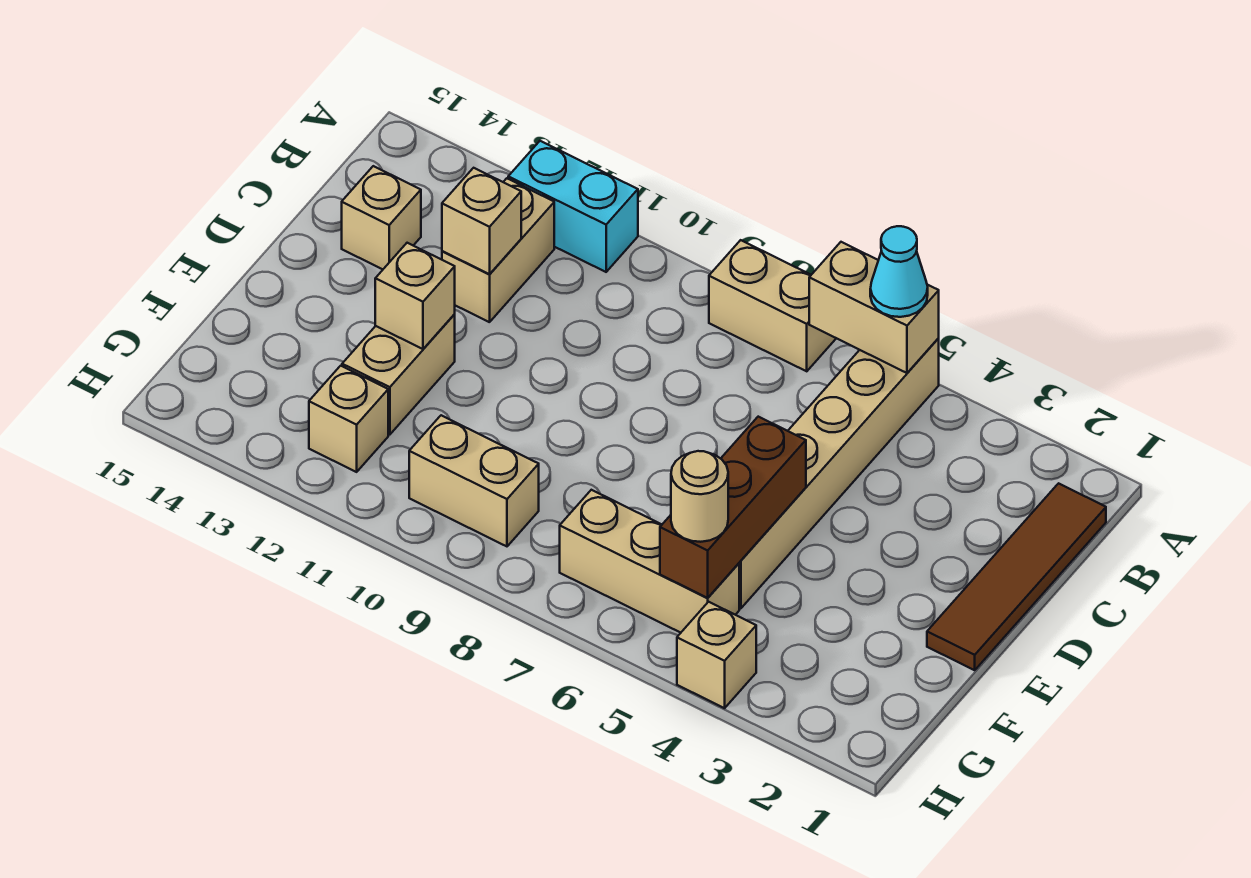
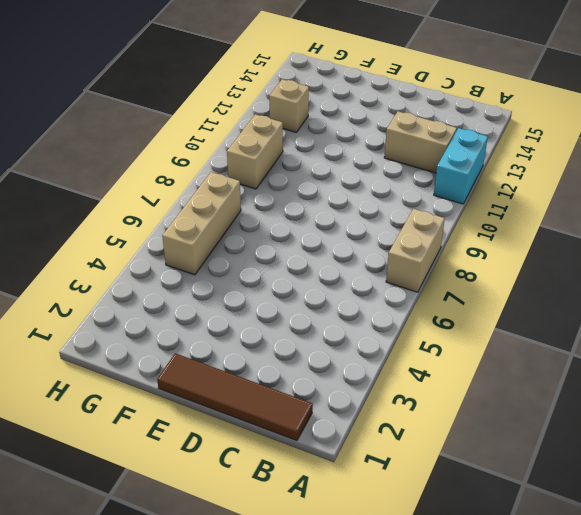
none -> tan 1x6 brick [739,338,939,608]
none -> tan 1x1 brick [342,166,421,269]
none -> tan 1x2 brick [342,315,455,435]

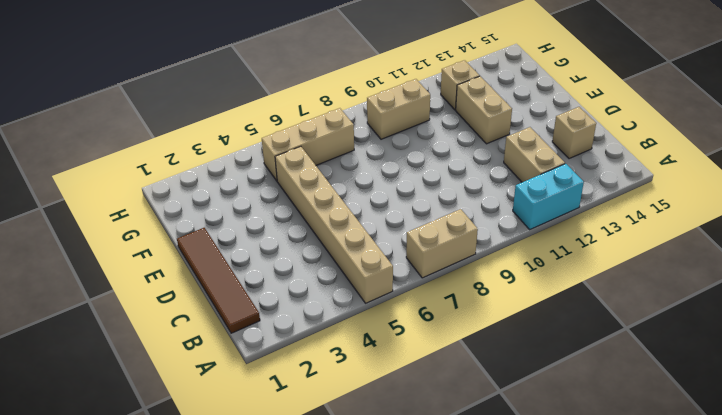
none -> tan 1x1 brick [677,602,756,708]
none -> tan 1x2 brick [809,242,939,373]
none -> tan 1x1 brick [442,168,521,274]

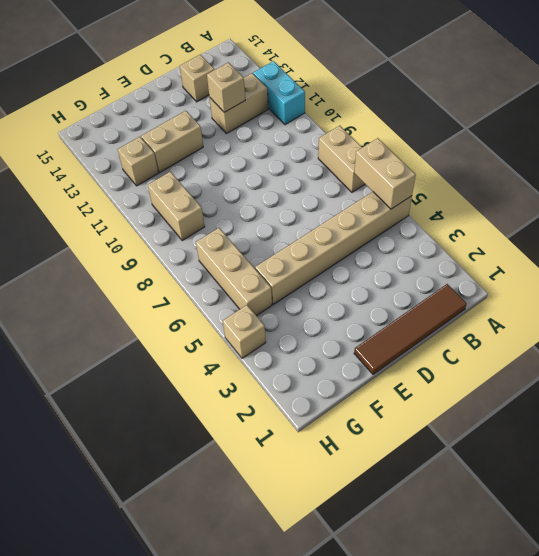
none -> brown 1x3 brick [660,417,806,598]
none -> tan 1x1 brick [375,243,455,349]
none -> cyan 1x1 cone [870,226,928,317]

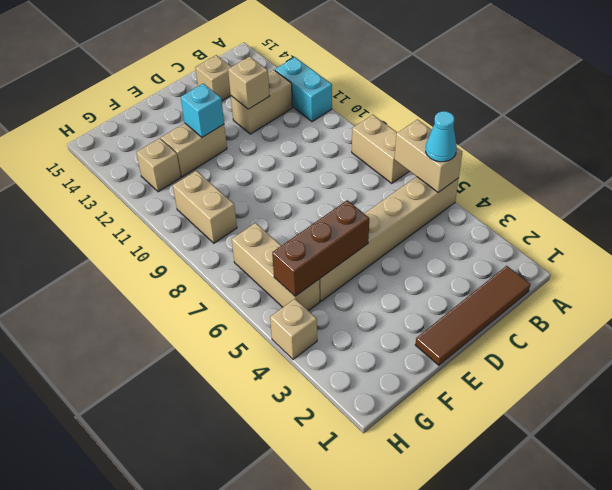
cyan 1x1 brick [181,84,224,137] -> tan 1x1 brick [375,243,455,349]
none -> tan 1x1 round brick [671,451,728,542]

